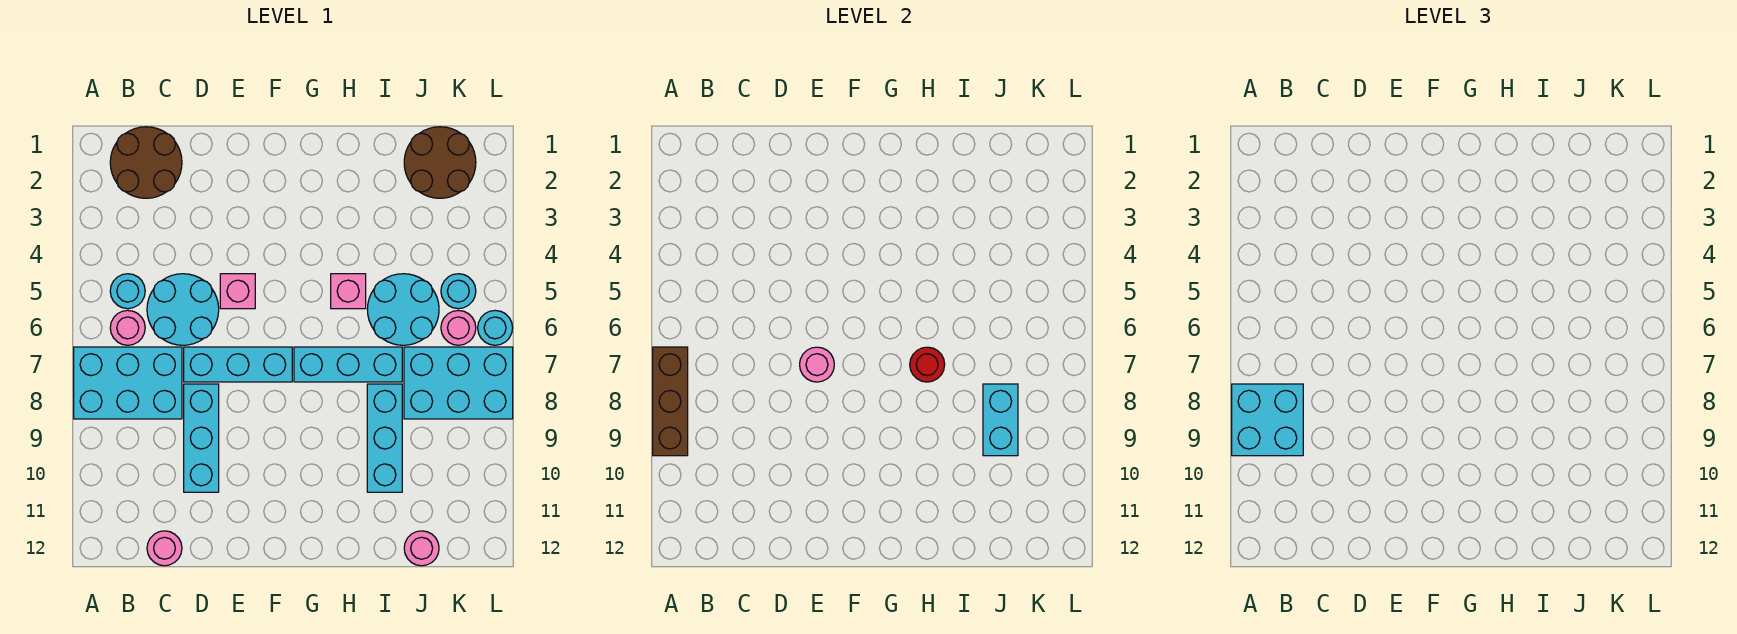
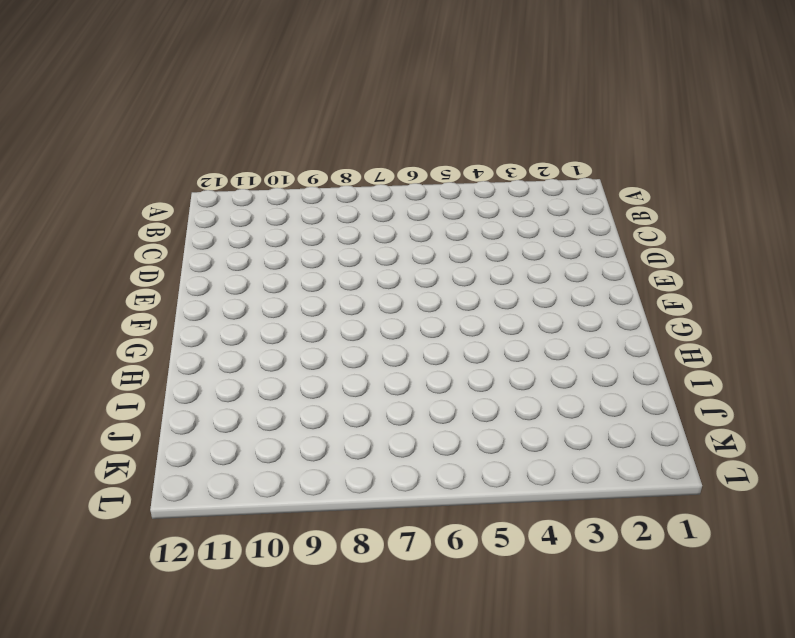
none -> cyan 2x3 brick [74,347,182,419]
none -> brown 2x2 round brick [110,127,182,198]
none -> cyan 1x1 round brick [110,274,145,309]

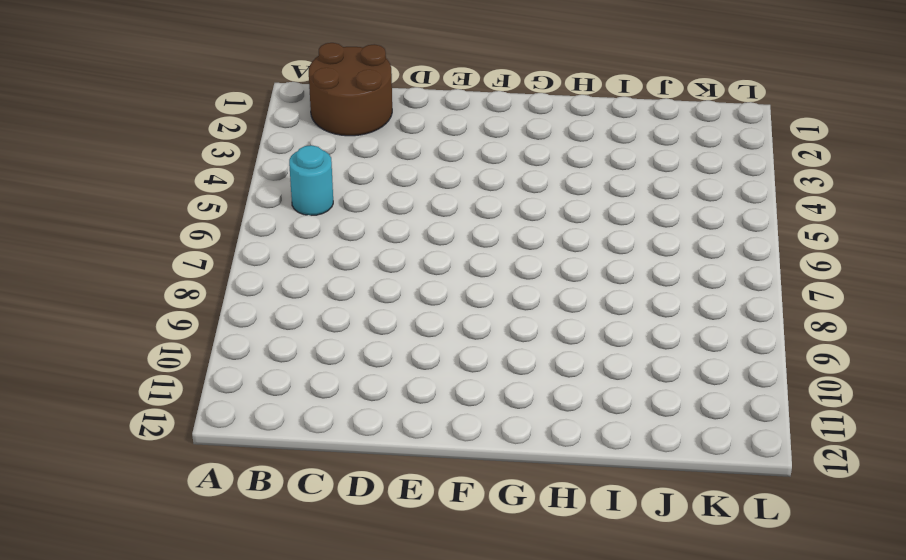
none -> cyan 2x3 brick [74,347,182,419]
none -> pink 1x1 round brick [110,310,145,345]
none -> cyan 2x2 round brick [147,274,219,345]

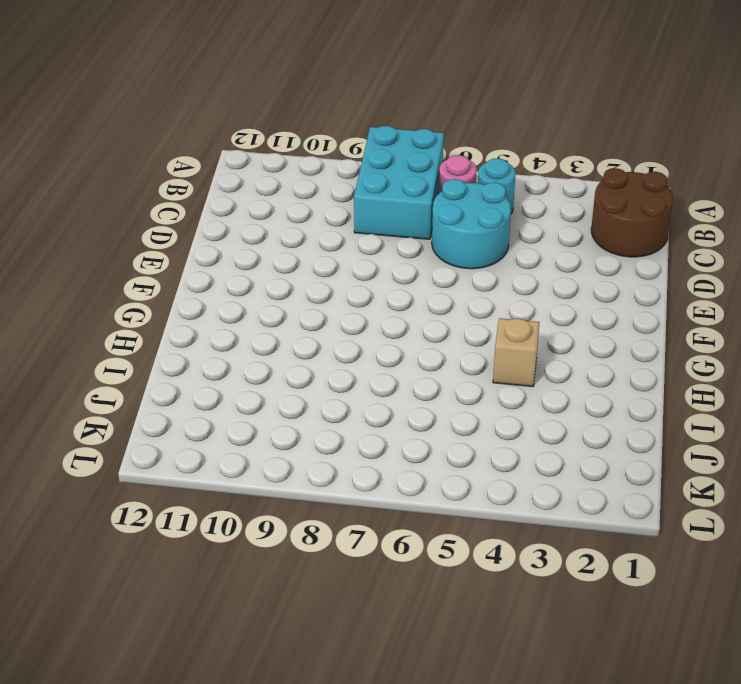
tan 1x1 brick [493,318,540,387] -> none
none -> pink 1x1 round brick [147,531,182,566]
none -> cyan 1x3 brick [184,347,292,382]
none -> cyan 1x3 brick [184,384,219,492]

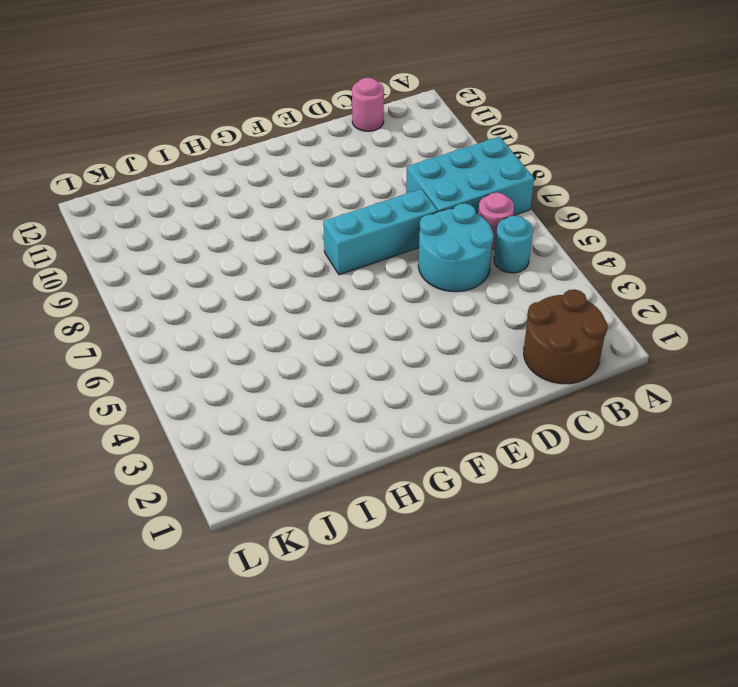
none -> cyan 1x3 brick [184,384,219,492]
none -> pink 1x1 brick [220,274,255,309]
none -> cyan 1x3 brick [294,347,402,382]

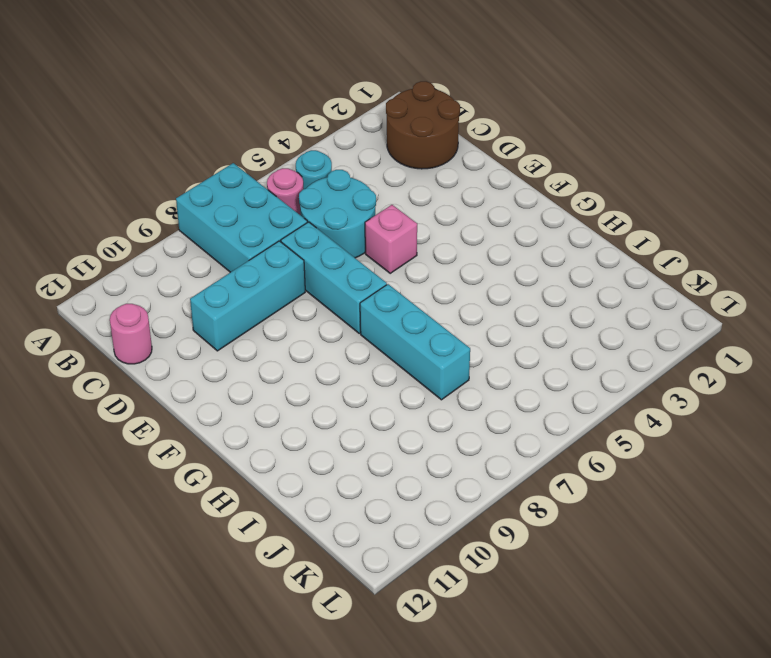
none -> pink 1x1 brick [331,274,366,309]
none -> cyan 2x2 round brick [367,274,439,345]
none -> cyan 1x3 brick [367,384,402,492]

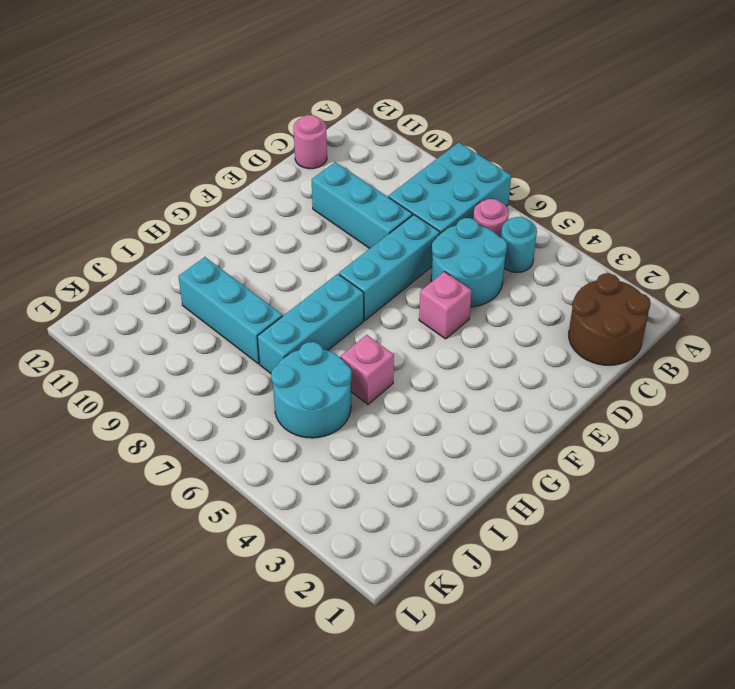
none -> brown 2x2 round brick [404,127,476,198]
none -> cyan 2x3 brick [404,347,513,419]
none -> pink 1x1 round brick [404,531,439,566]

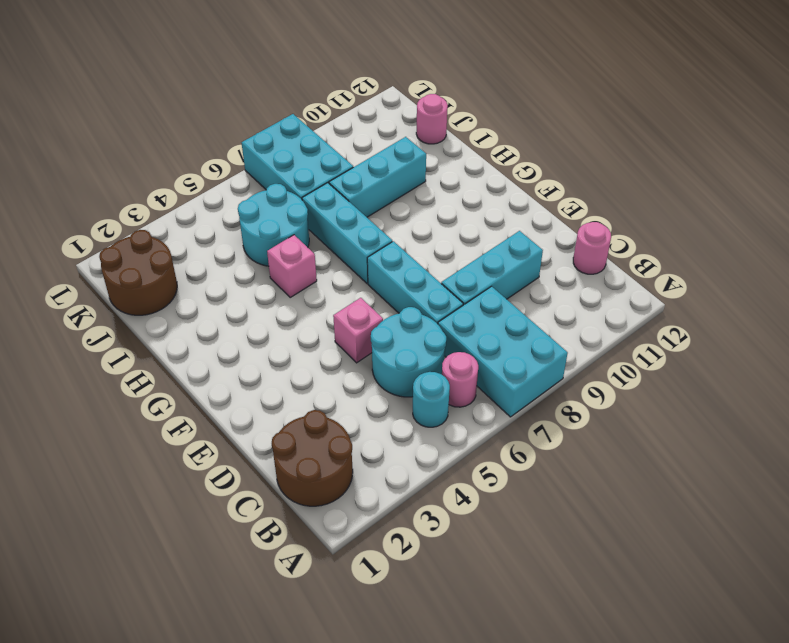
none -> cyan 1x1 round brick [441,274,476,309]
none -> pink 1x1 round brick [441,310,476,345]
none -> cyan 1x1 round brick [478,310,513,345]

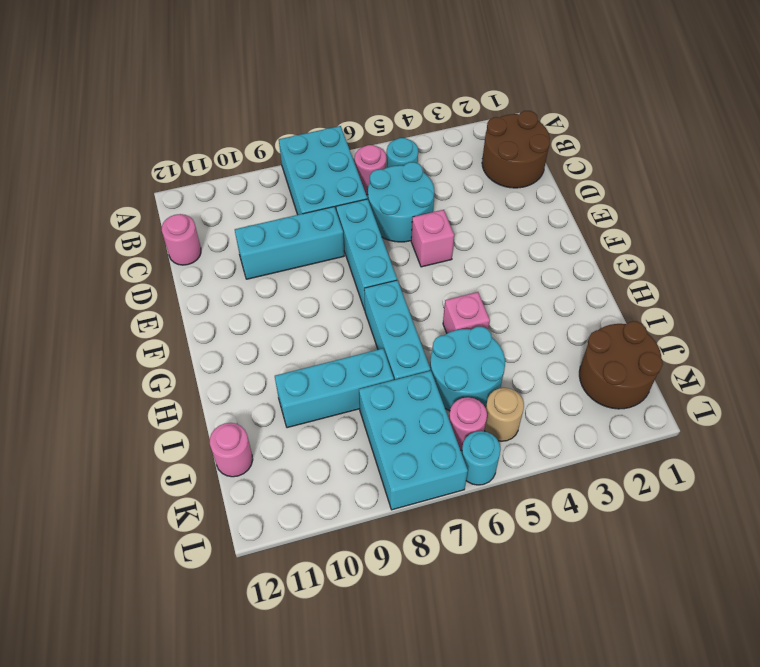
tan 1x1 round brick [484,388,524,441] -> cyan 1x1 round brick [441,274,476,309]
none -> brown 1x3 brick [653,347,688,456]
none -> pink 1x1 round brick [800,347,834,382]
none -> red 1x1 round brick [910,347,945,382]

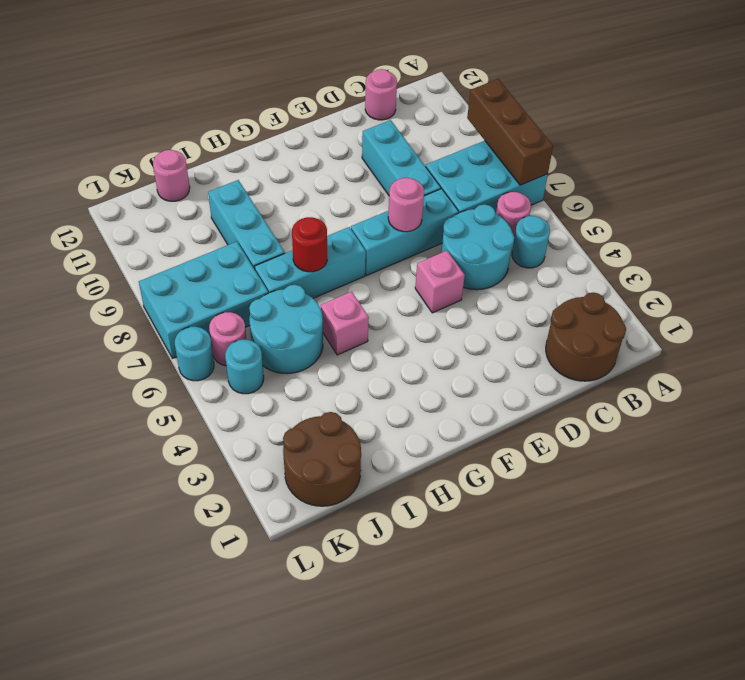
none -> cyan 1x2 brick [983,384,1018,456]
none -> cyan 2x2 brick [1232,384,1303,456]

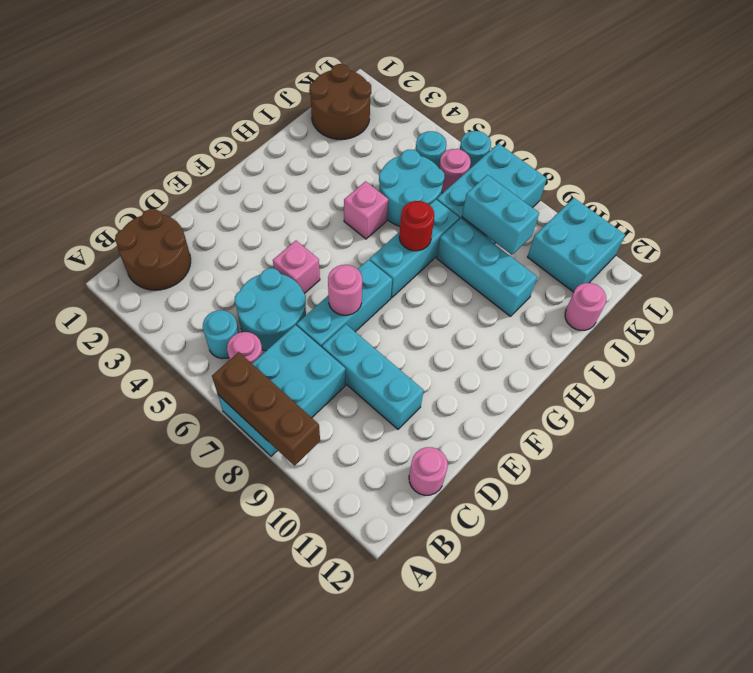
cyan 2x2 brick [528,198,625,292] -> cyan 2x2 brick moved to [1232,384,1303,456]

